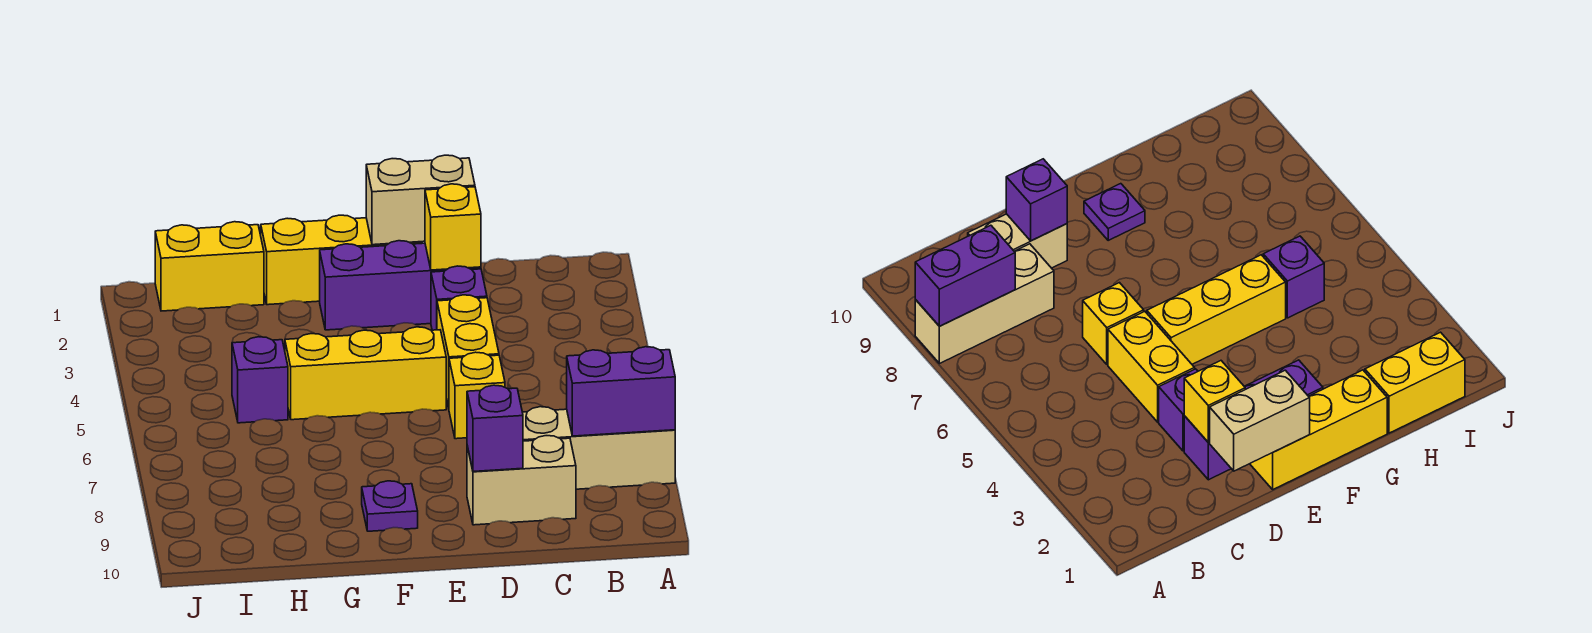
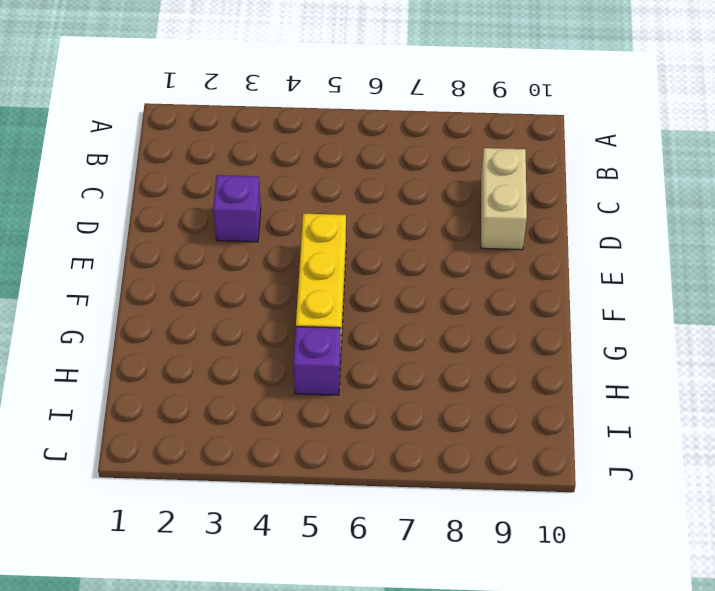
none -> tan 1x3 brick [522,407,675,489]
none -> purple 1x3 brick [320,241,481,330]
none -> yellow 1x2 brick [437,295,499,408]

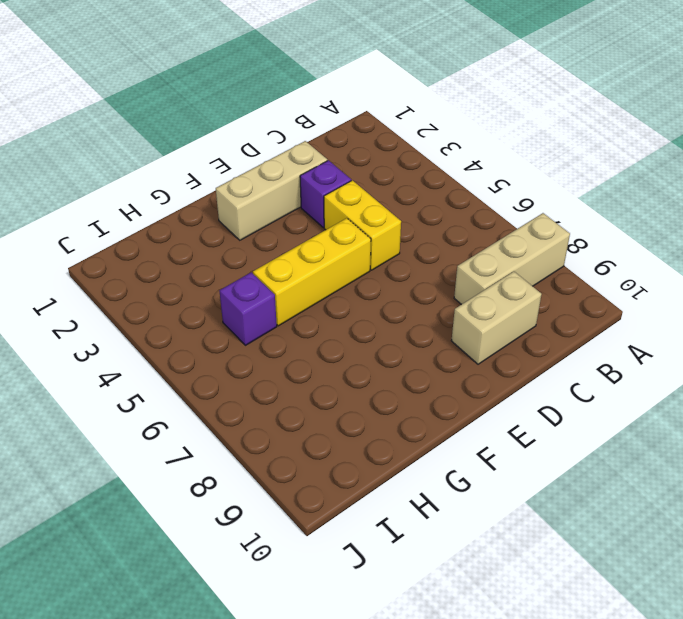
tan 1x3 brick [216,141,327,240] -> purple 1x3 brick [320,241,481,330]
none -> yellow 1x1 brick [449,352,505,439]
none -> yellow 1x3 brick [261,215,422,305]
none -> purple 1x1 plate [362,481,418,531]

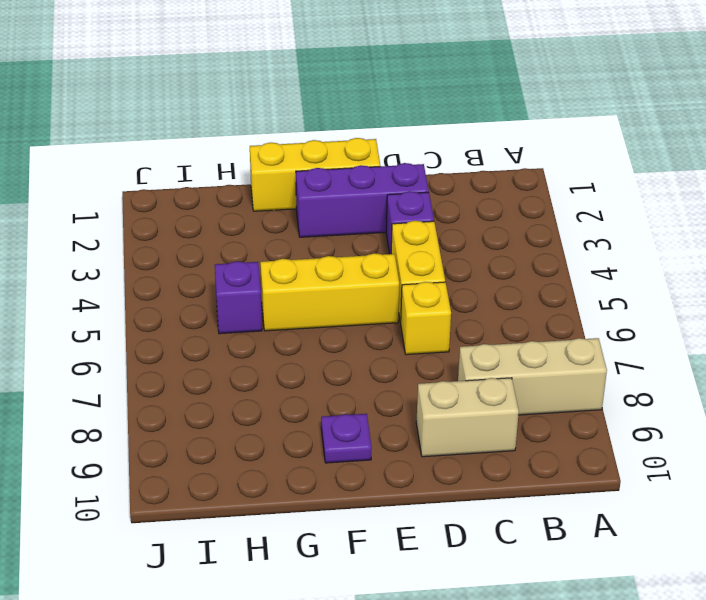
none -> yellow 1x2 brick [155,222,264,311]
none -> purple 1x2 brick [567,347,675,436]
none -> tan 1x2 brick [366,155,475,245]

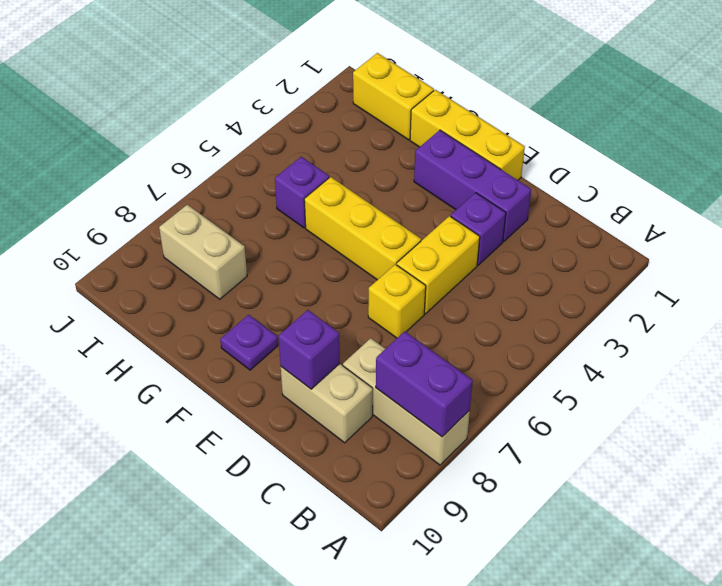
tan 1x2 brick [159,205,247,299] -> tan 1x2 brick moved to [366,155,475,245]
none -> yellow 1x1 brick [425,184,481,270]

